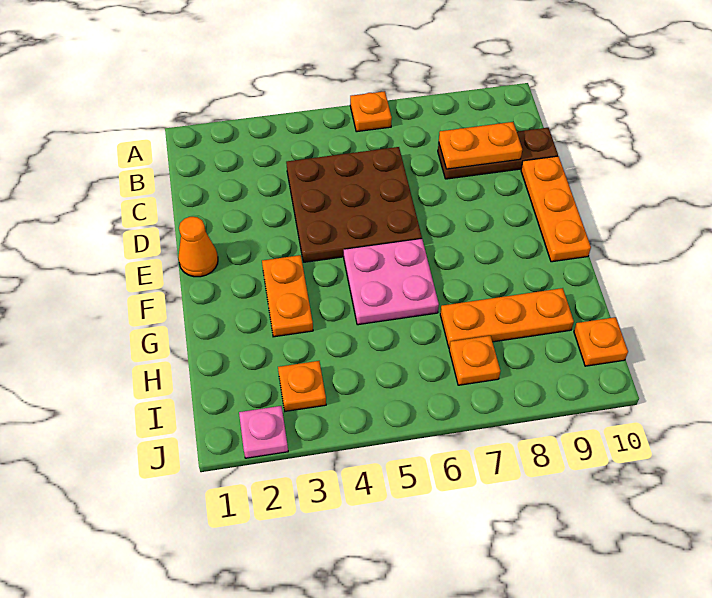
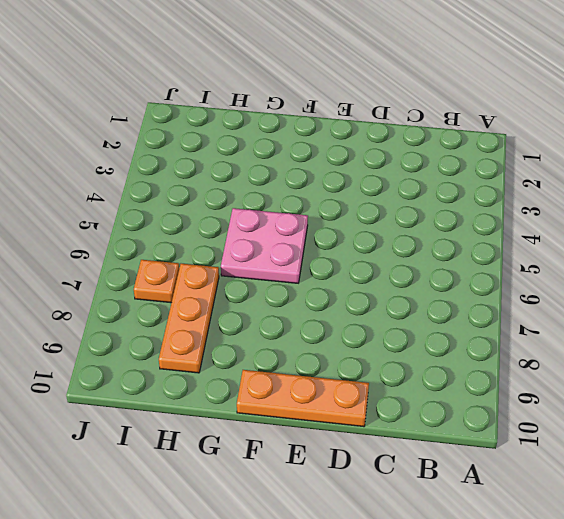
none -> orange 1x1 plate [350,91,392,132]
none -> brown 3x3 plate [286,147,422,262]
none -> brown 1x3 plate [438,128,558,179]

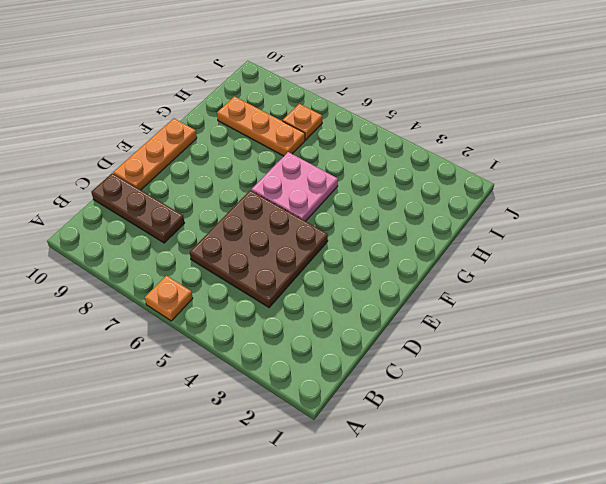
none -> orange 1x1 cone [178,217,218,277]
none -> orange 1x2 plate [262,255,313,337]
none -> orange 1x1 plate [278,361,326,411]

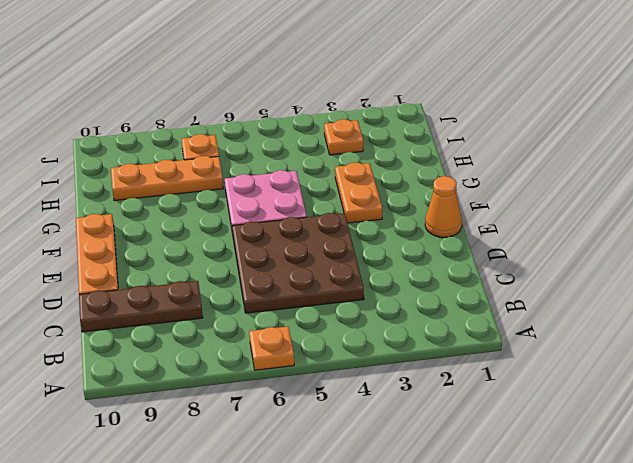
none -> orange 1x1 plate [574,317,628,366]
none -> pink 1x1 plate [239,406,288,458]
none -> orange 1x2 plate [439,122,522,169]

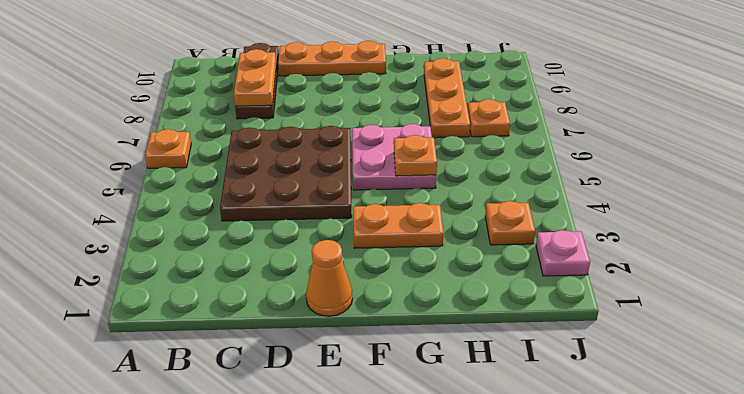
orange 1x1 plate [394,135,437,176] -> orange 1x1 plate moved to [574,317,628,366]

